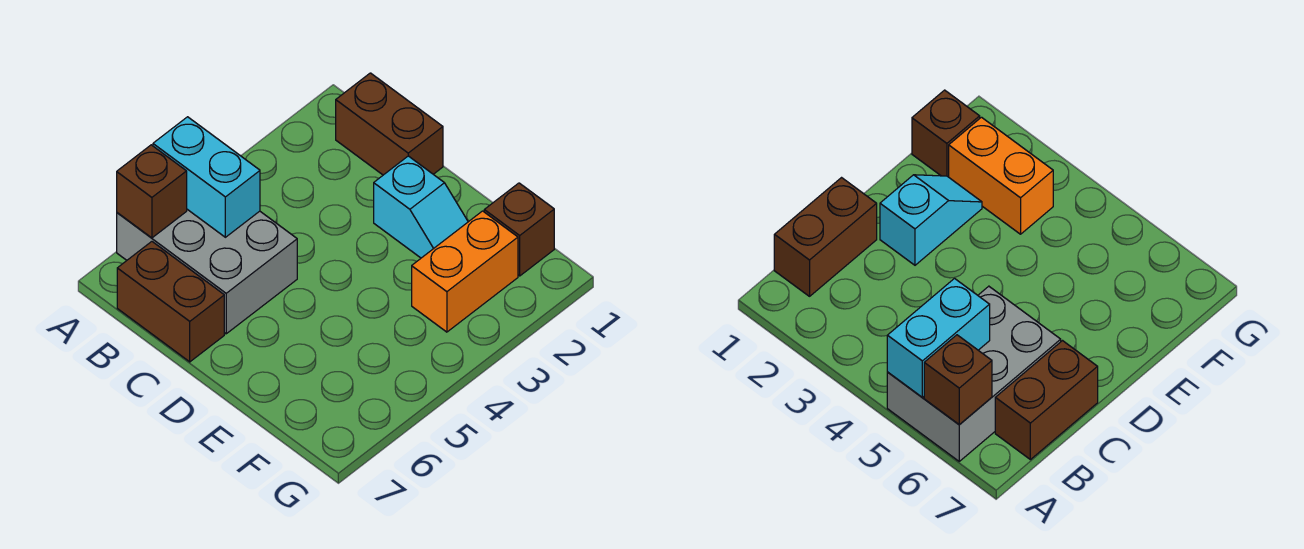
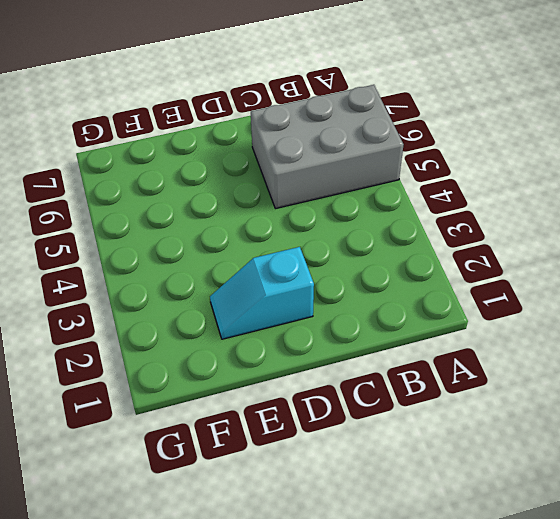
none -> brown 1x2 brick [336,73,443,175]
none -> brown 1x2 brick [117,242,224,362]

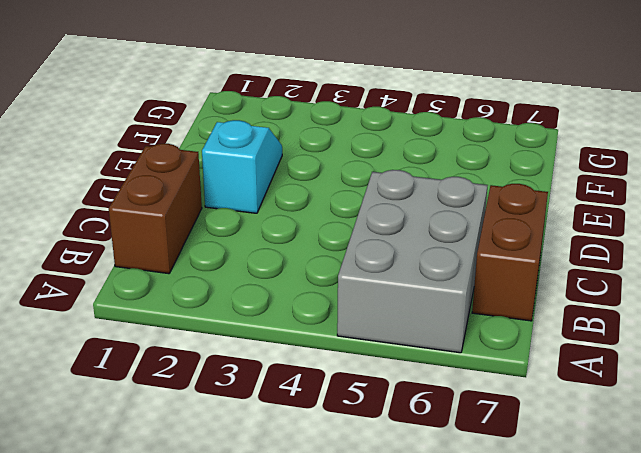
none -> brown 1x1 brick [484,183,554,276]
none -> orange 1x2 brick [412,211,518,332]

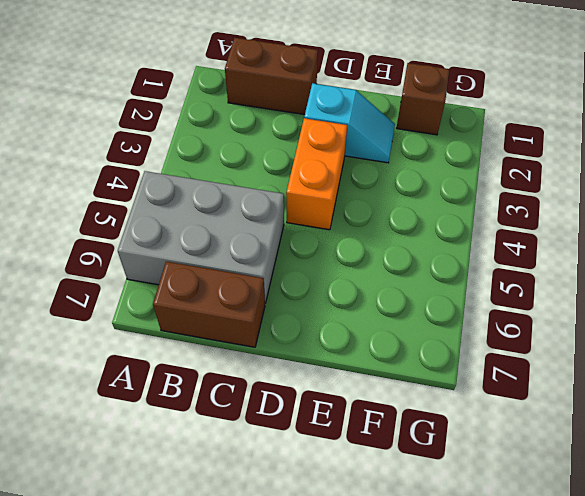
orange 1x2 brick [286,118,347,230] -> orange 1x2 brick moved to [412,211,518,332]
none -> cyan 1x2 brick [153,117,260,237]
none -> brown 1x1 brick [117,145,187,238]

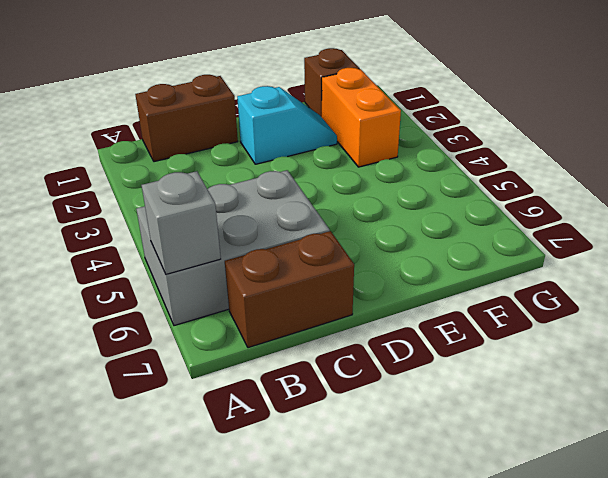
grey 1x1 brick [142,171,221,274] -> brown 1x1 brick [117,145,187,238]
none -> cyan 1x2 brick [153,117,260,237]

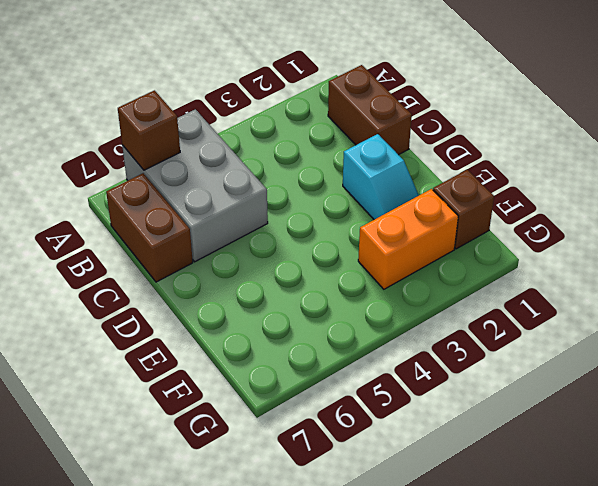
none -> cyan 1x2 brick [153,117,260,237]

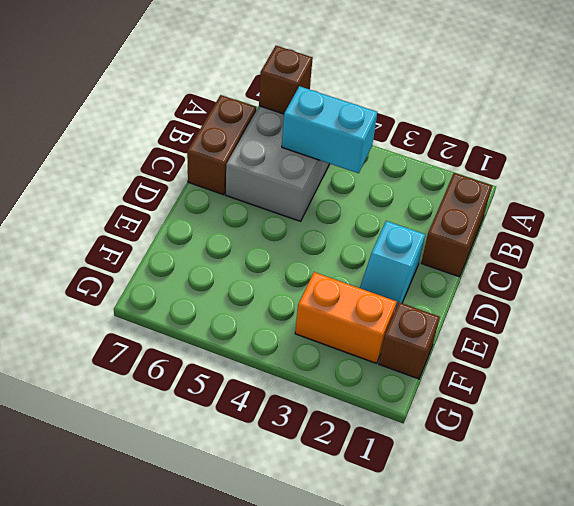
cyan 1x2 brick [282,86,377,173] -> cyan 1x2 brick turned to [153,117,260,237]

